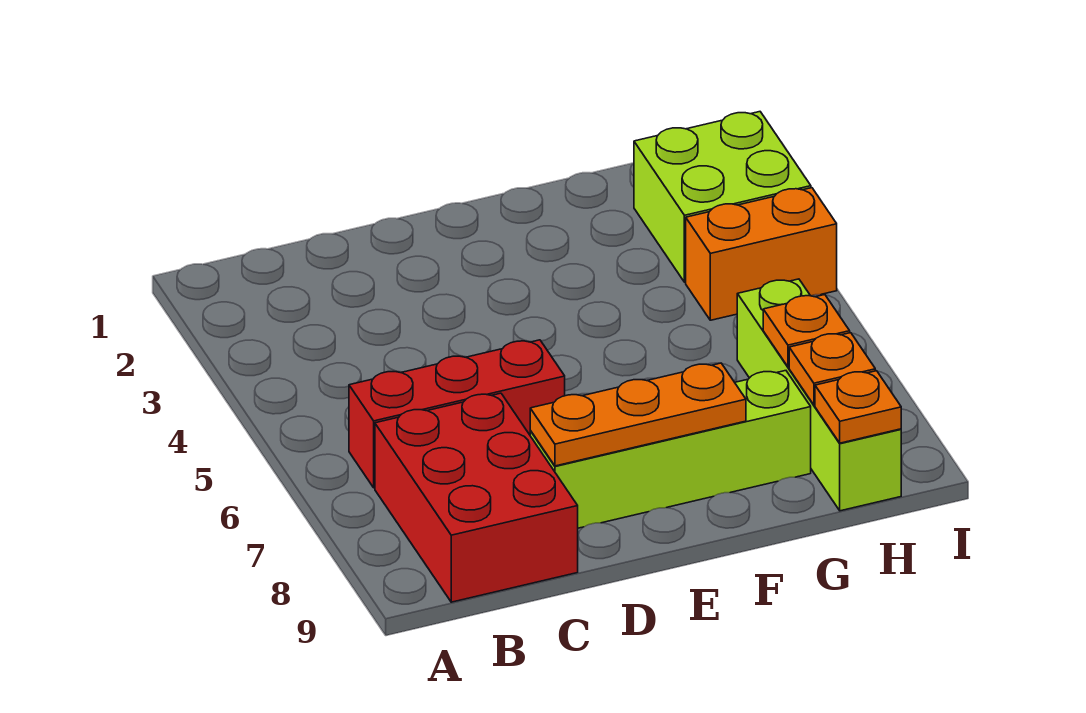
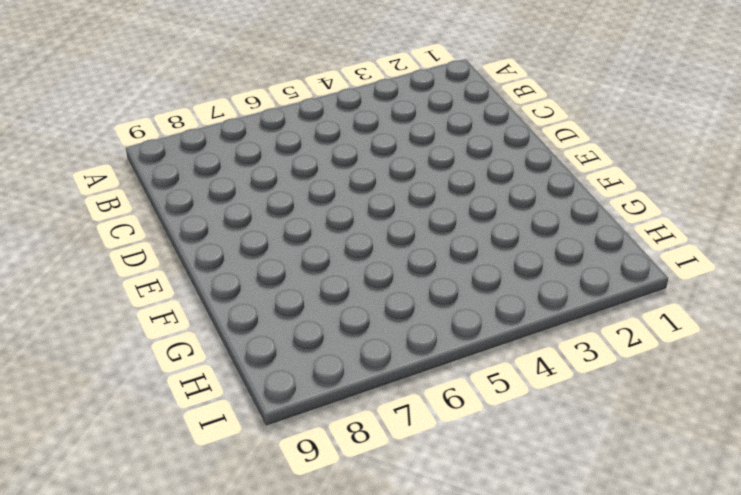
none -> red 1x3 brick [349,340,565,488]
none -> red 2x3 brick [375,393,578,602]

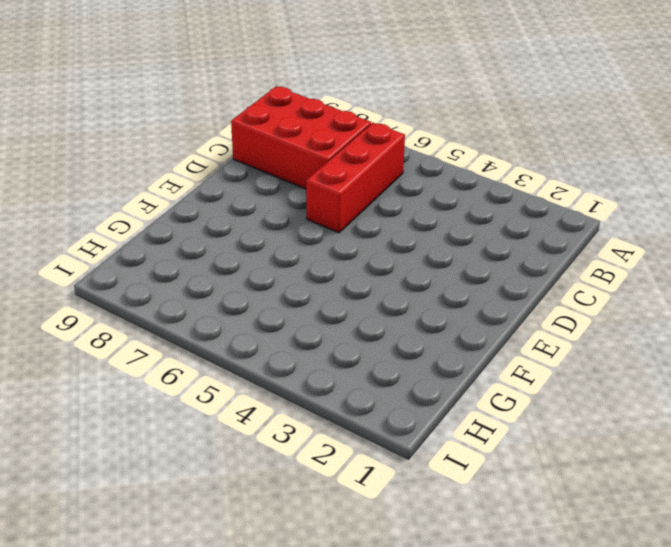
none -> lime 1x4 brick [530,371,811,528]
none -> lime 2x2 brick [634,112,811,282]

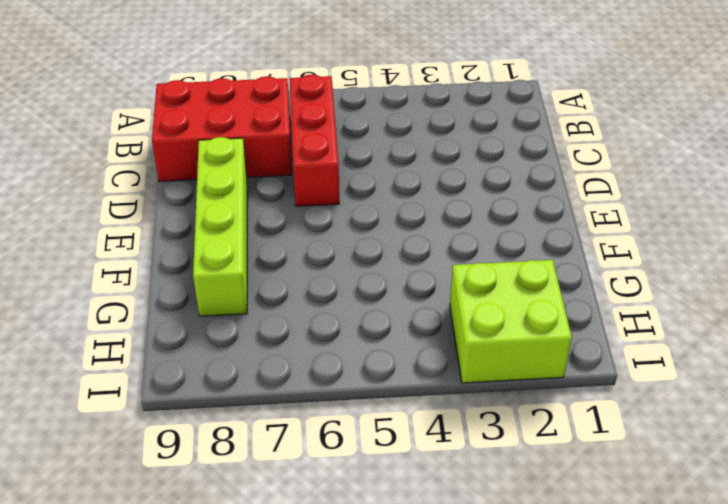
none -> orange 1x2 brick [686,188,837,320]
none -> lime 1x4 brick [737,279,901,511]

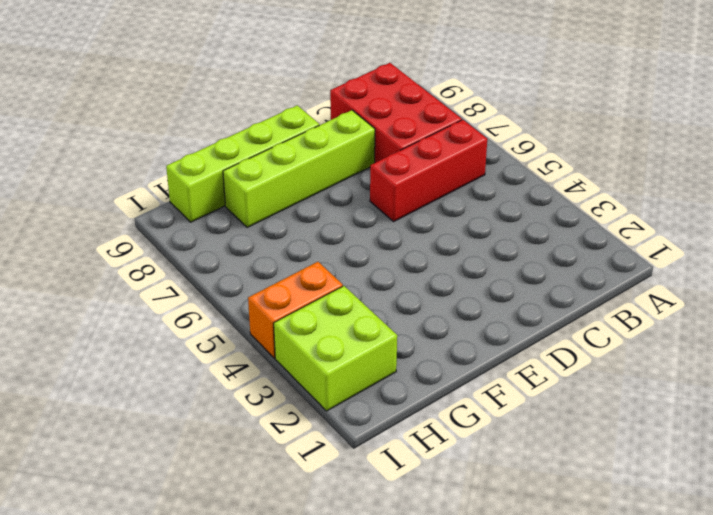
lime 1x4 brick [166,105,319,222] -> lime 1x4 brick turned to [737,279,901,511]
none -> orange 1x3 plate [530,363,746,466]
none -> orange 1x1 plate [763,295,850,367]

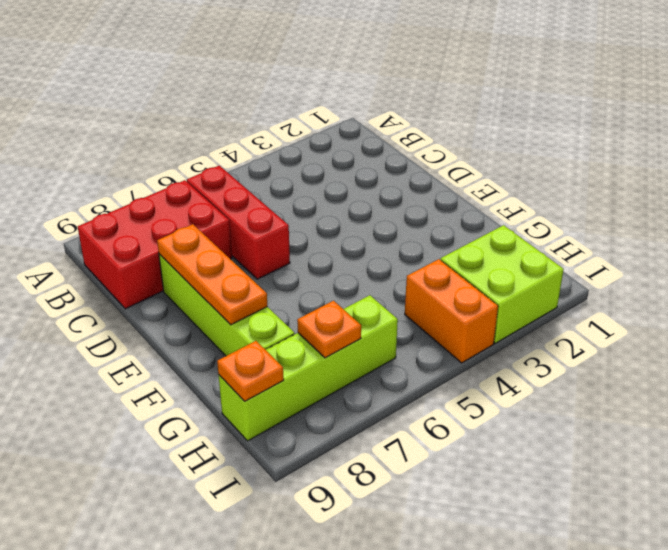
none -> orange 1x1 plate [789,333,875,405]

